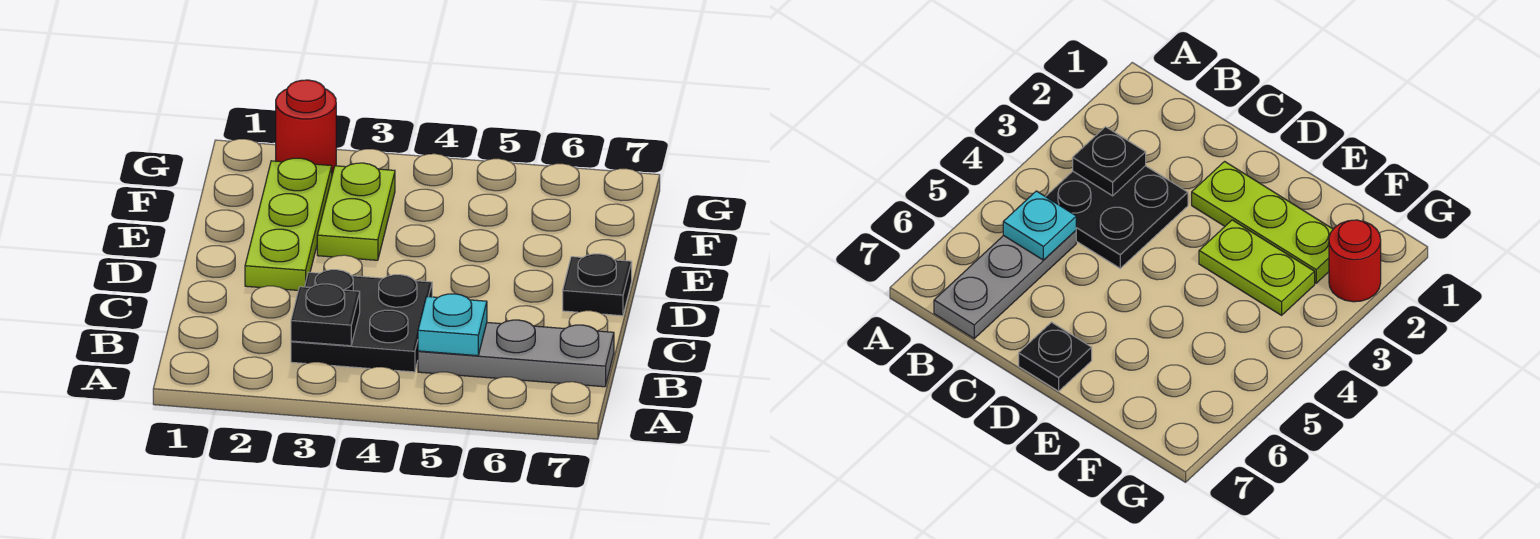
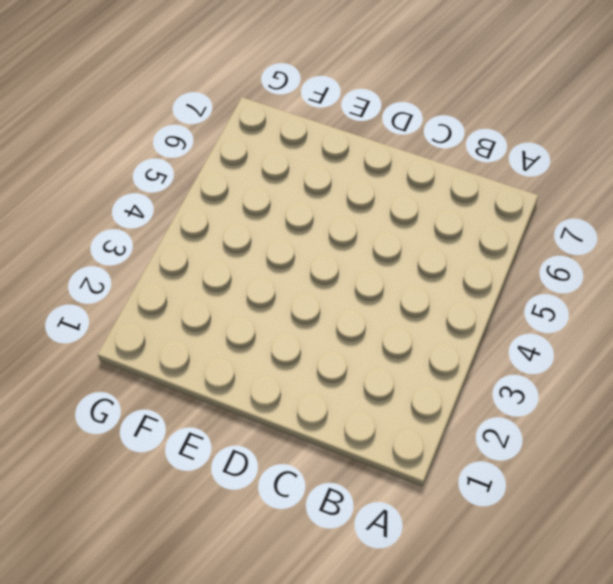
none -> black 2x2 plate [291,270,432,372]
none -> grey 1x3 plate [418,320,614,387]

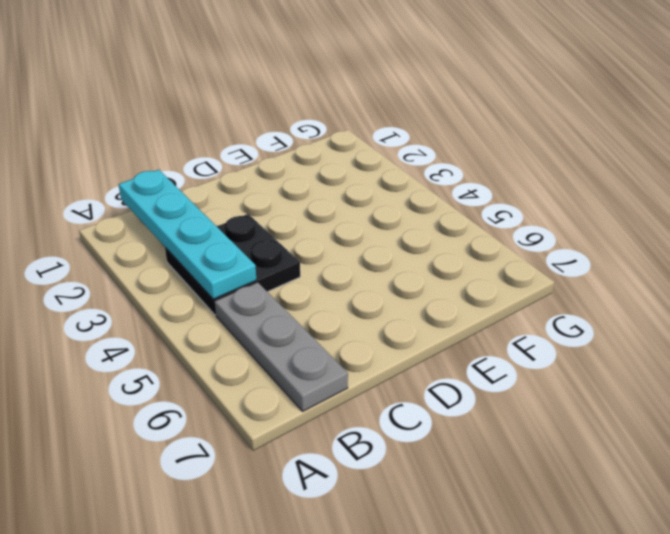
cyan 1x4 plate [119,170,256,299] -> black 1x1 plate [291,284,360,346]
none -> lime 1x3 plate [245,158,332,290]
none -> black 1x1 plate [563,254,632,316]

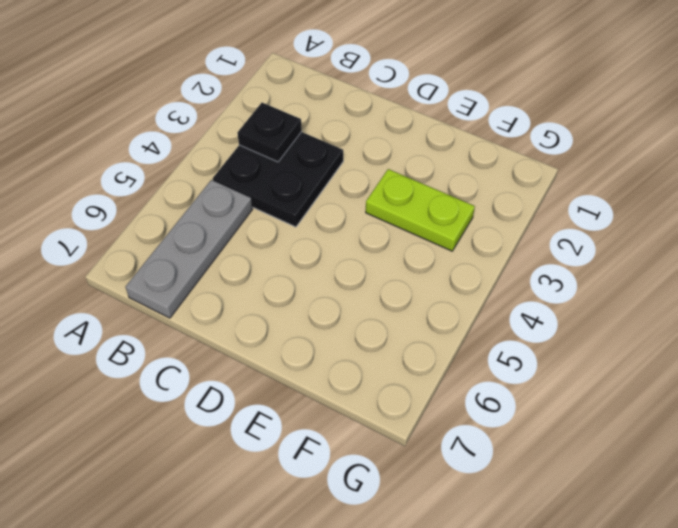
none -> lime 1x3 plate [245,158,332,290]
none -> black 1x1 plate [563,254,632,316]

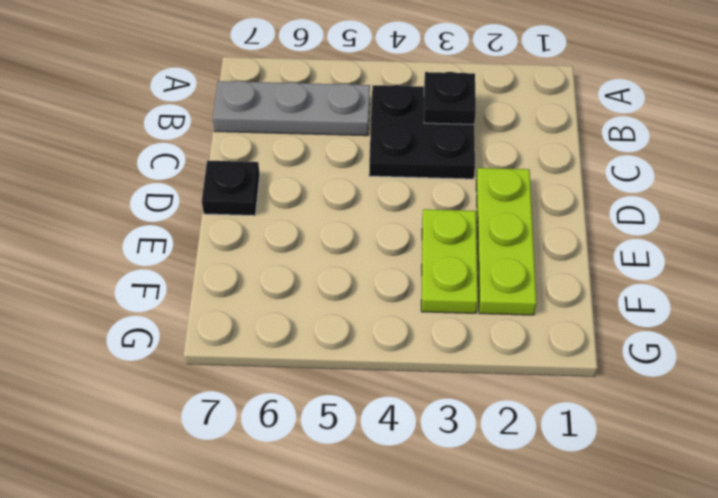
none -> red 1x1 round brick [276,80,336,173]
none -> cyan 1x1 plate [418,294,487,356]

